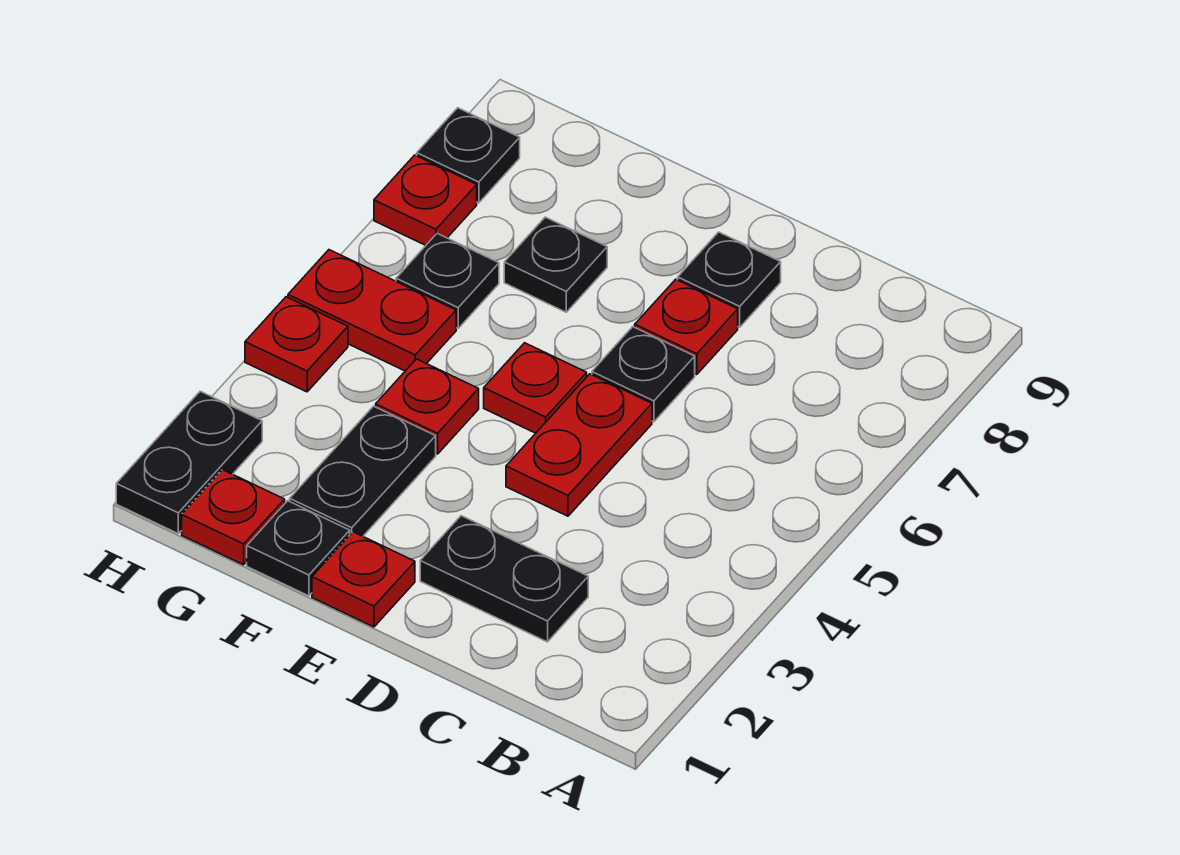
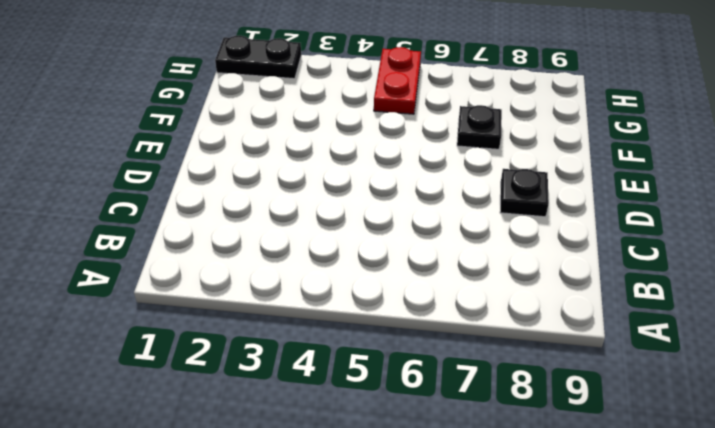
none -> black 1x2 plate [420,516,588,642]
none -> red 1x2 plate [506,374,652,516]
none -> black 1x1 plate [592,327,695,422]

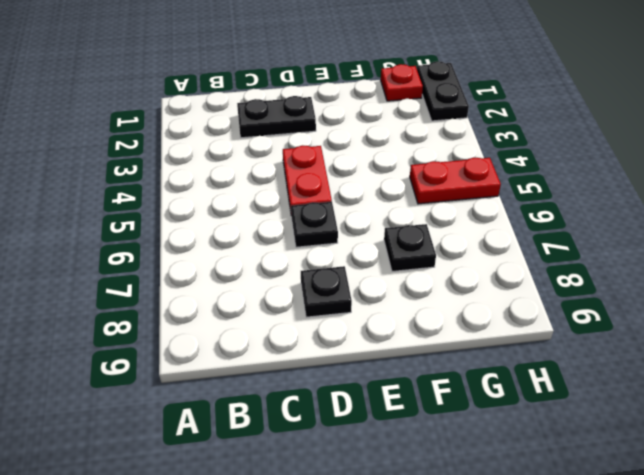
none -> red 1x1 plate [635,279,738,375]
none -> red 1x1 plate [312,532,415,627]
none -> red 1x1 plate [484,343,587,433]

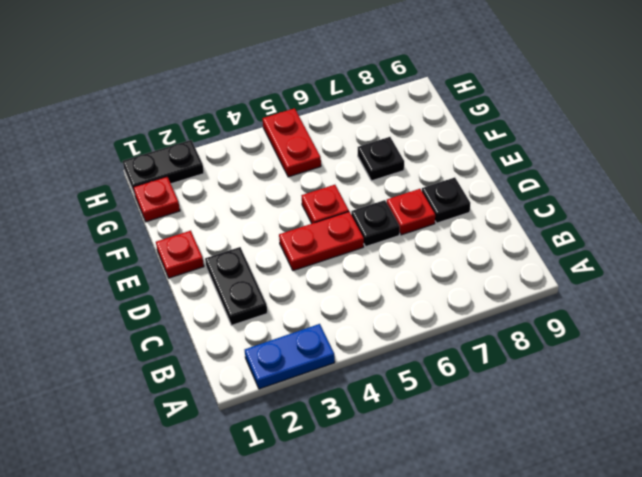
blue 1x2 plate [245,324,335,389] -> none
none -> black 1x1 plate [247,501,350,596]
none -> black 1x2 plate [290,406,436,536]
none -> red 1x1 plate [376,359,479,454]

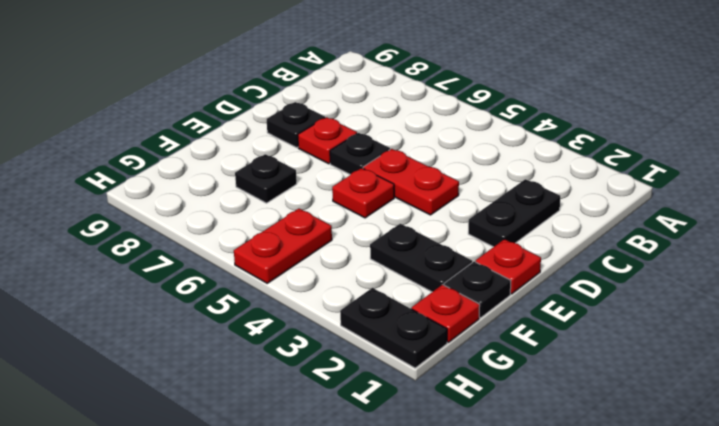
none -> red 1x1 plate [376,359,479,454]
none -> black 1x1 plate [396,233,499,328]
none -> red 1x1 plate [245,297,348,392]

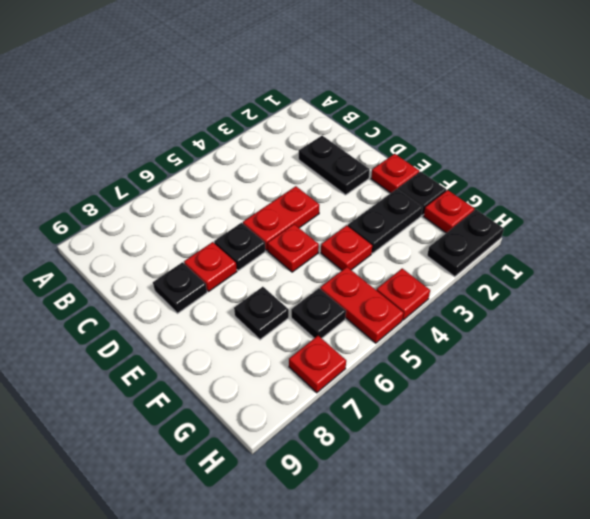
none -> black 1x1 plate [417,108,520,203]

